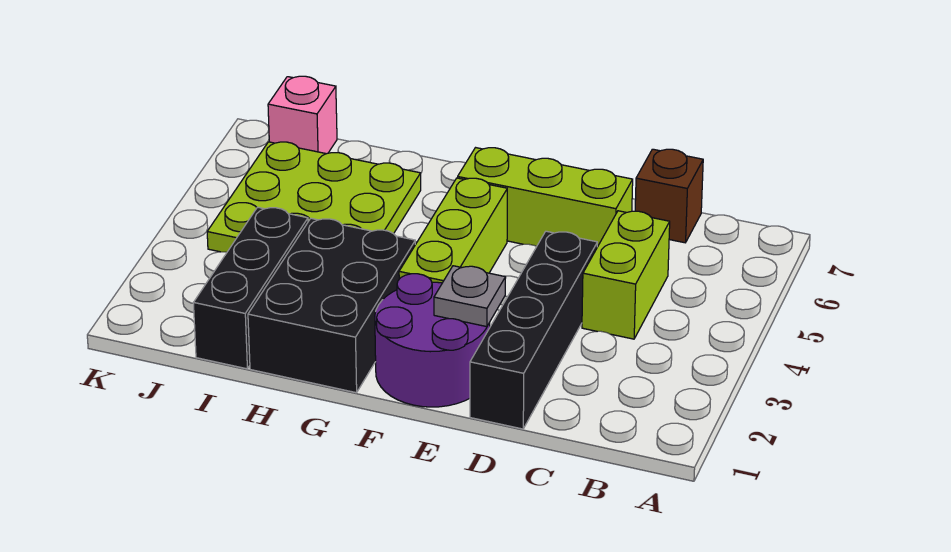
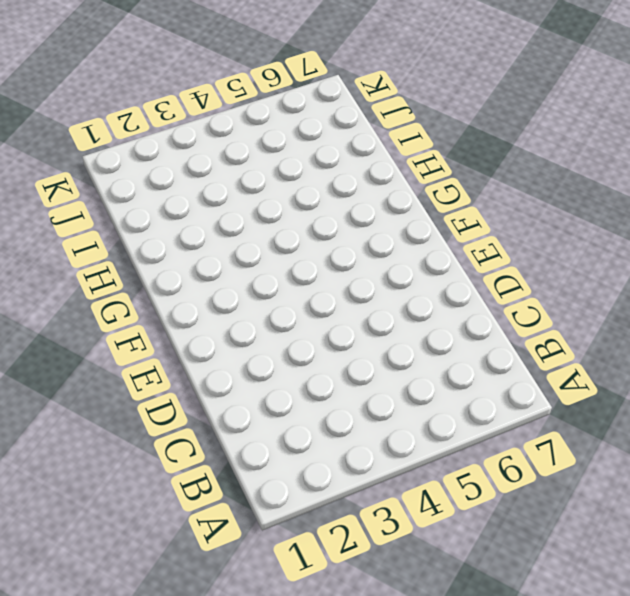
none -> lime 1x2 brick [582,211,670,339]
none -> brown 1x1 brick [635,149,703,243]

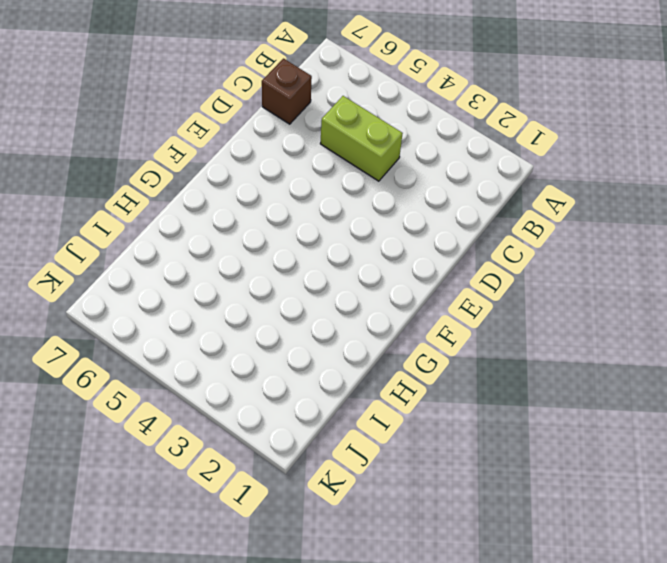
none -> black 1x4 brick [470,231,597,429]
none -> lime 1x3 brick [458,148,633,247]

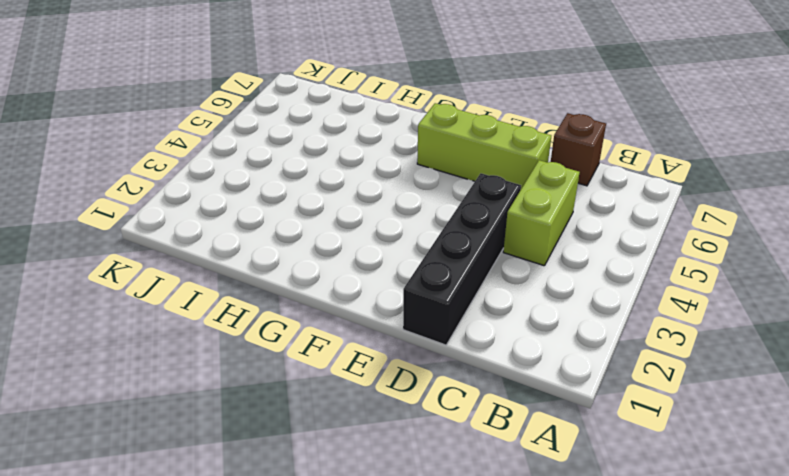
none -> purple 2x2 round brick [375,274,490,407]
none -> lime 1x3 brick [399,178,507,283]

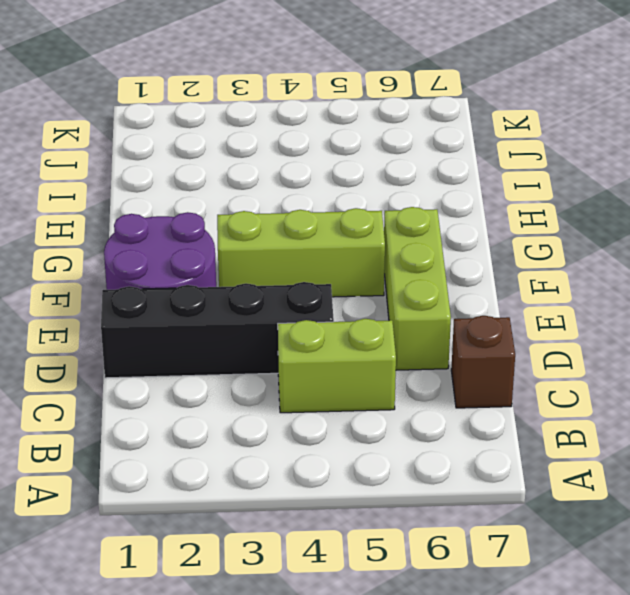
none -> black 2x3 brick [248,218,415,393]
none -> lime 3x3 plate [207,142,421,252]

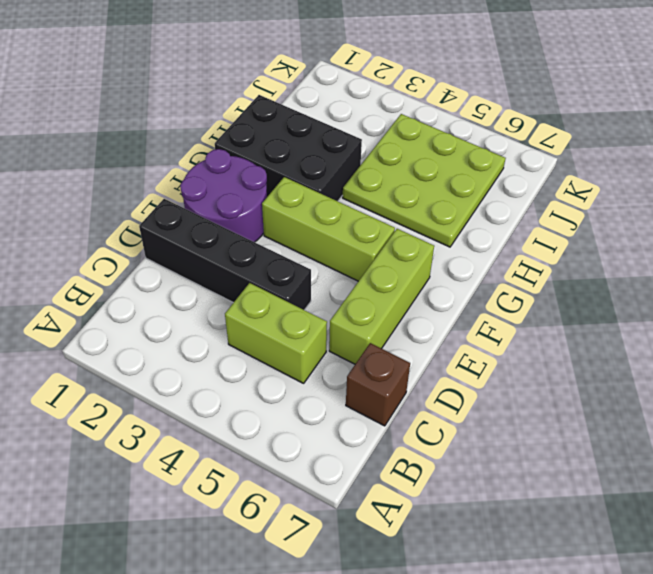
none -> black 1x3 brick [193,207,308,369]
none -> pink 1x1 brick [268,76,337,154]

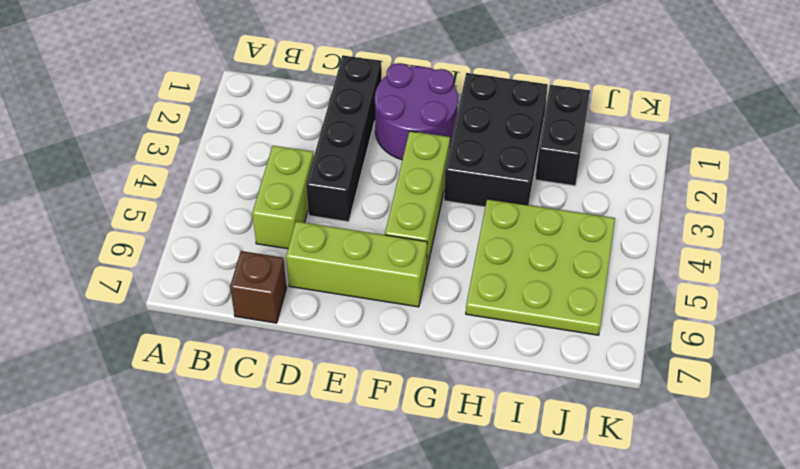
black 1x2 brick [535,85,590,186] -> black 1x3 brick [193,207,308,369]
none -> pink 1x1 brick [268,76,337,154]
none -> grey 1x1 plate [434,266,506,327]

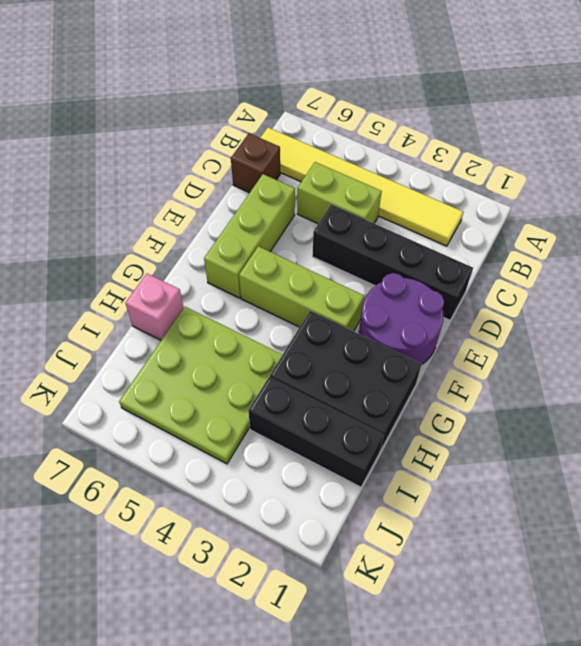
yellow 1x6 tile [260,128,463,246] -> none
pink 1x1 brick [125,274,184,340] -> pink 1x1 brick moved to [268,76,337,154]
none -> grey 1x1 plate [434,266,506,327]

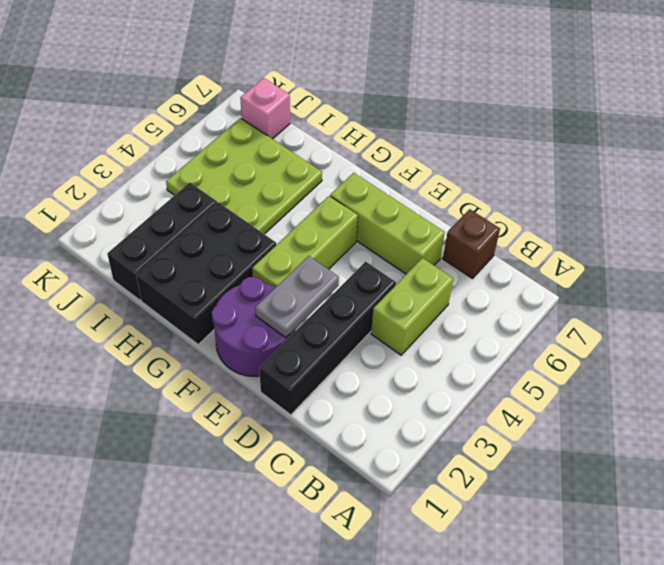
grey 1x2 plate [255,256,339,338] -> grey 1x1 plate [434,266,506,327]

